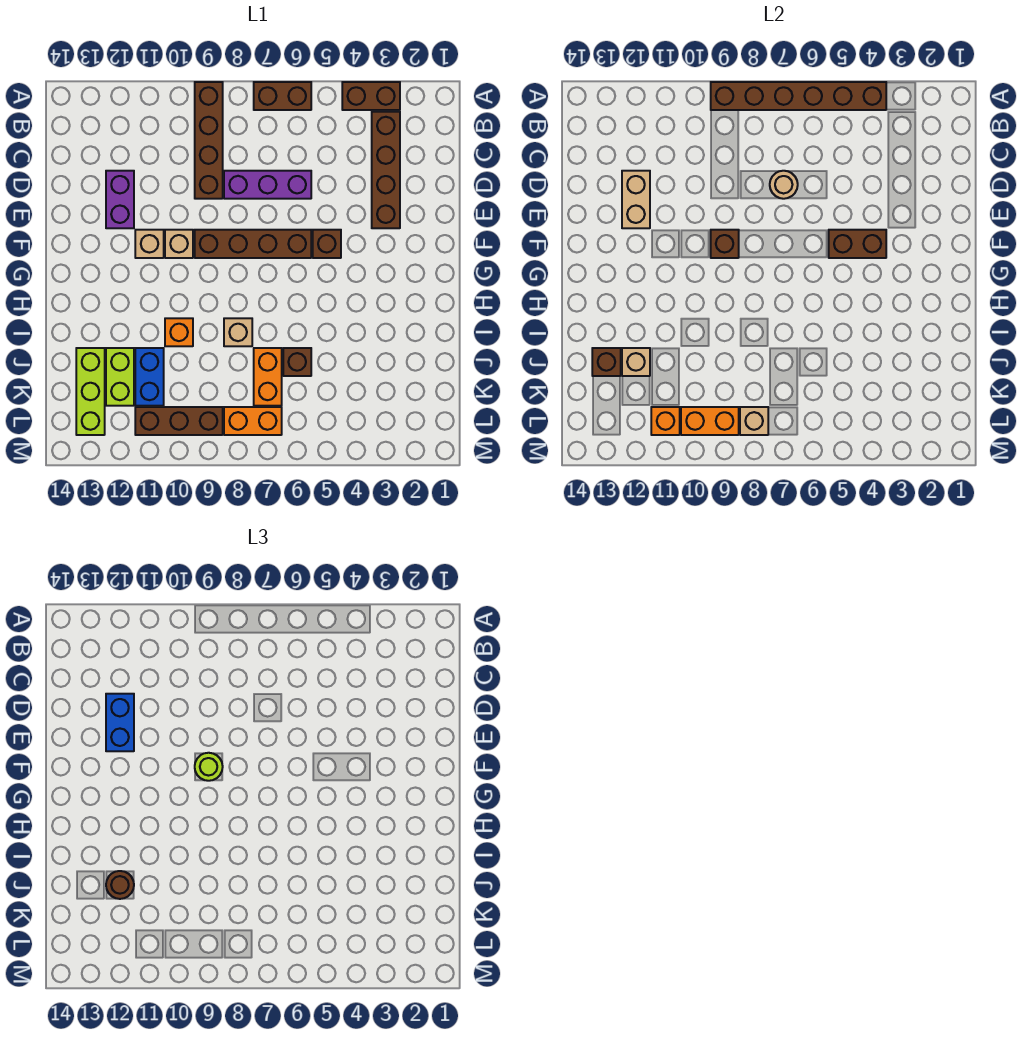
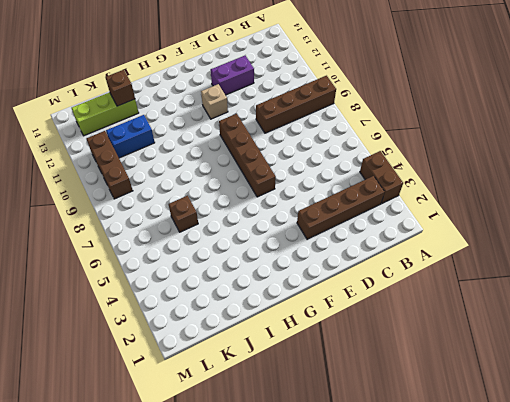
none -> brown 1x2 brick [254,82,311,110]
none -> purple 1x3 brick [224,171,311,199]
none -> brown 1x1 brick [313,230,341,258]
none -> tan 1x1 brick [165,230,193,258]

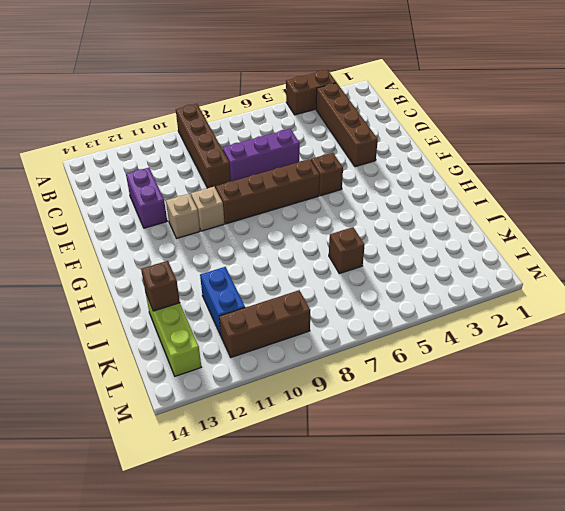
none -> brown 1x2 brick [254,82,311,110]
none -> tan 1x1 brick [224,318,252,346]
none -> orange 1x1 brick [165,318,193,346]
none -> orange 1x2 brick [254,348,282,406]

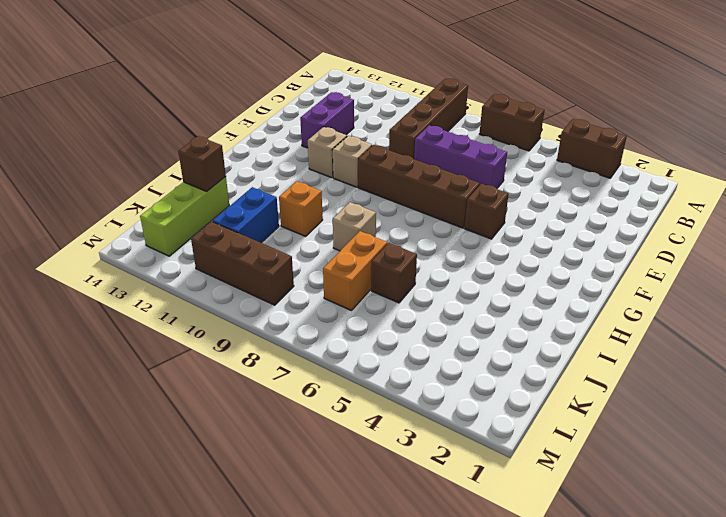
none -> brown 1x4 brick [372,112,400,228]
none -> lime 1x2 brick [106,348,134,406]
none -> orange 1x2 brick [224,407,282,435]
none -> brown 1x6 brick [711,82,886,110]

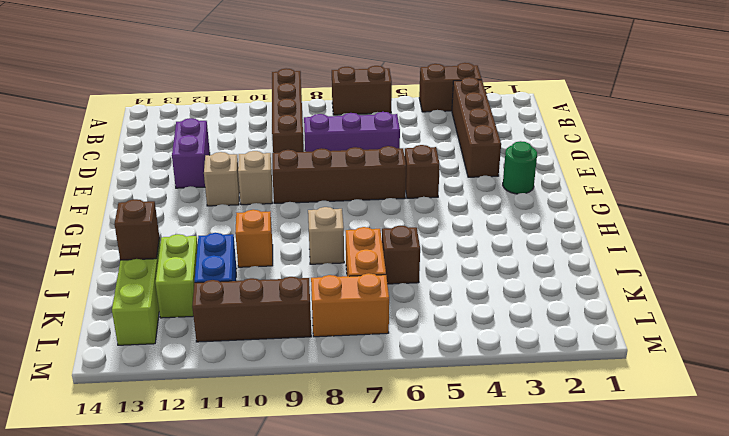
green 1x1 round brick [503,141,537,194] -> none
none -> brown 1x6 brick [711,82,886,110]
none -> tan 1x1 round brick [770,171,798,199]
none -> tan 1x2 brick [622,171,650,228]
none -> brown 1x2 brick [829,230,886,258]

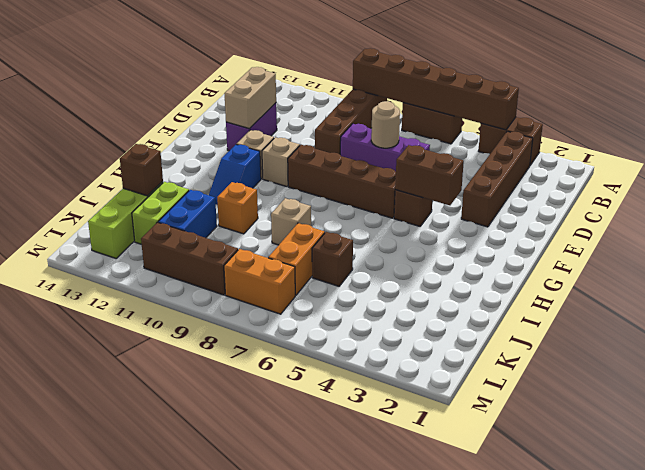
blue 1x2 slope [209,145,261,205] -> none
none -> brown 1x1 brick [711,230,739,258]
none -> tan 1x1 brick [622,348,650,376]
none -> tan 1x1 brick [740,407,768,435]
none -> orange 1x2 brick [681,407,739,435]

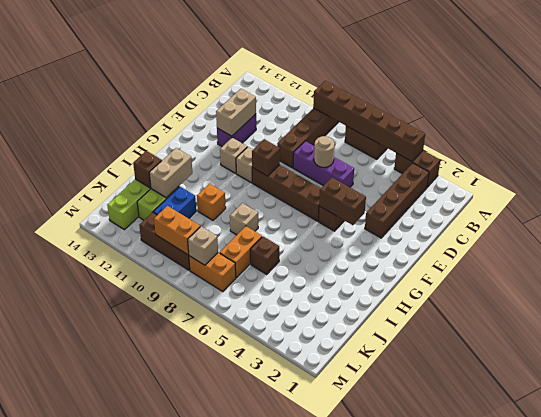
tan 1x2 brick [149,148,192,198] -> tan 1x1 brick [622,348,650,376]
none -> orange 1x1 brick [651,407,680,435]
none -> blue 1x2 brick [106,694,134,751]
none -> lime 1x1 round brick [195,753,223,781]
none -> brown 1x1 round brick [106,871,134,899]

